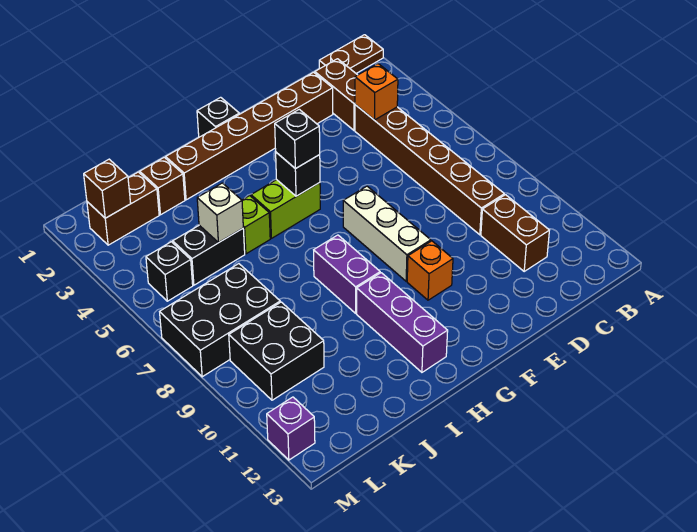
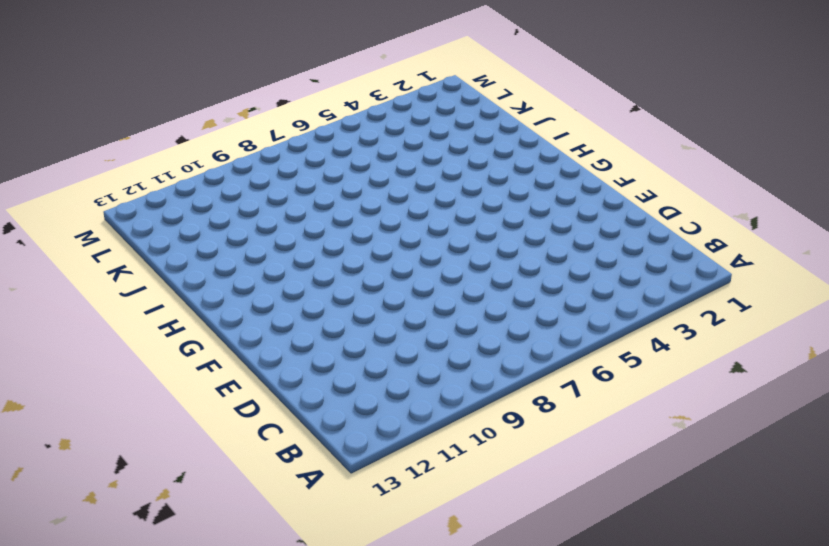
none -> brown 1x2 plate [319,35,383,73]
none -> brown 1x2 brick [315,59,357,130]
none -> brown 1x6 brick [355,105,504,235]

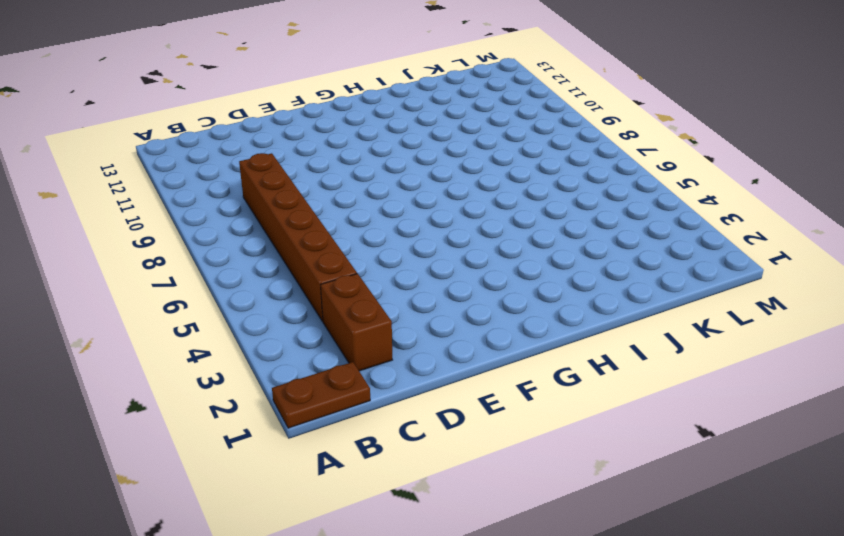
none -> brown 1x2 brick [481,195,549,271]
none -> brown 1x6 brick [166,72,333,200]
none -> white 1x3 brick [343,186,431,281]

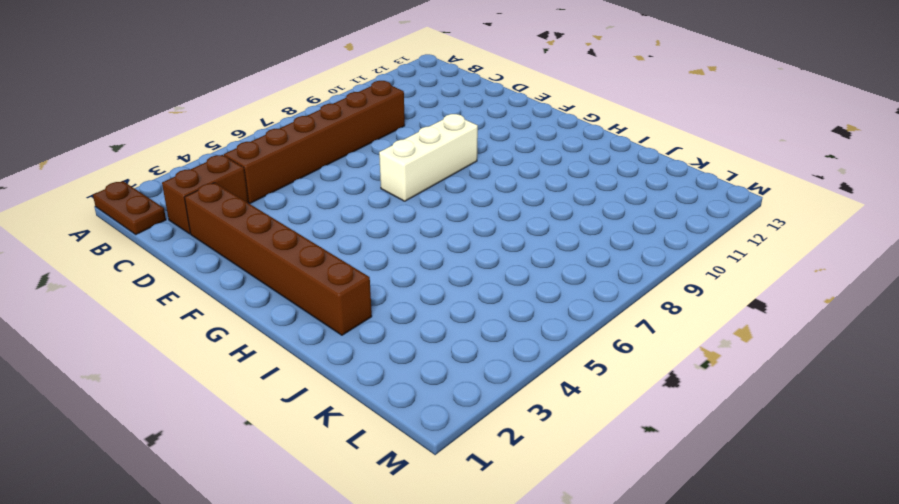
none -> brown 1x2 brick [481,195,549,271]
none -> orange 1x1 brick [407,241,453,300]
none -> black 1x1 brick [197,97,239,137]

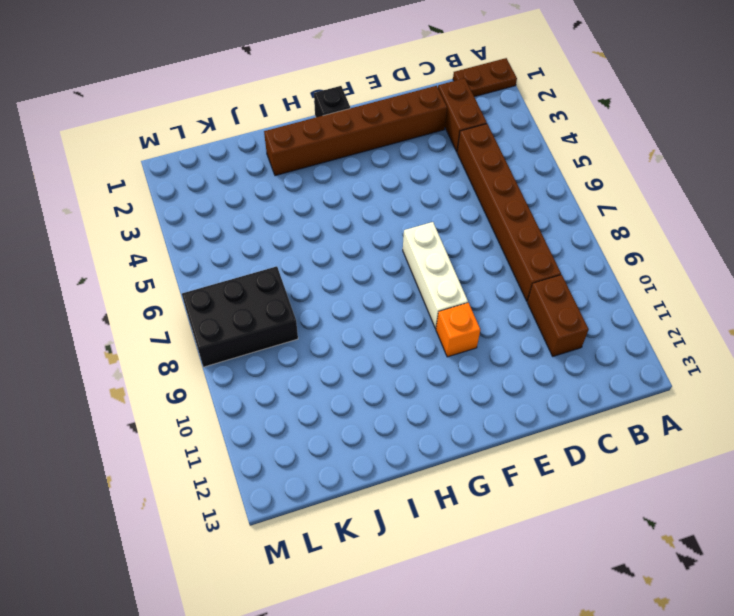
none -> lime 1x2 brick [251,180,320,238]
none -> purple 1x2 brick [314,235,380,313]
none -> purple 1x3 brick [357,273,448,372]

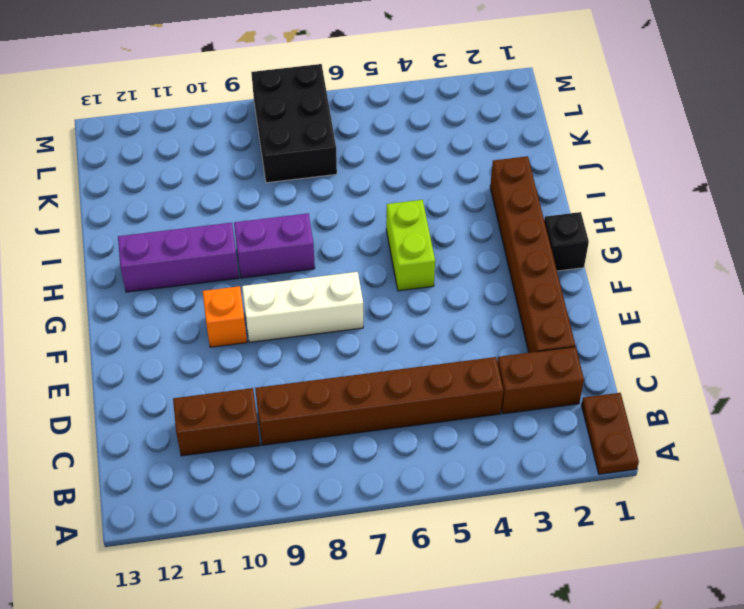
none -> lime 1x1 brick [242,196,270,254]
none -> brown 1x1 brick [140,157,185,215]
none -> black 1x2 brick [173,225,245,285]

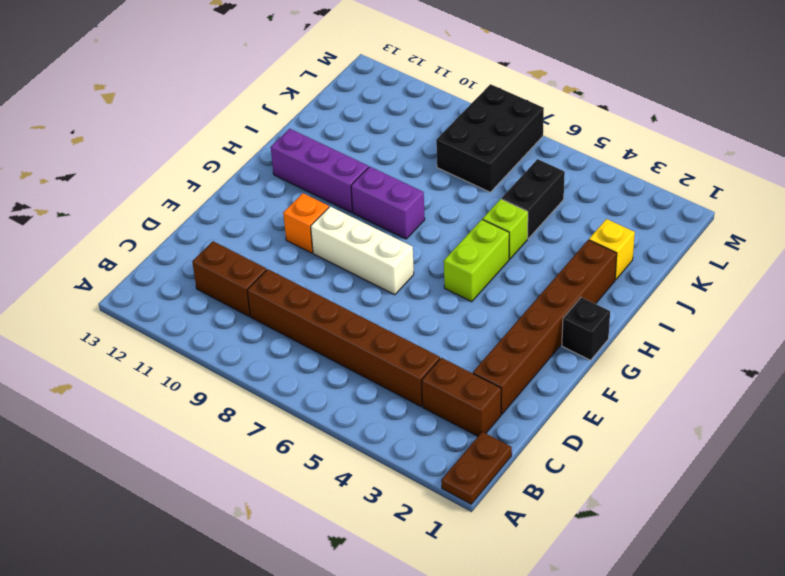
yellow 1x1 brick [589,219,635,280] -> brown 1x1 brick [140,157,185,215]
none -> brown 1x2 brick [87,172,159,245]
none -> black 2x2 brick [229,302,324,400]
none -> black 1x1 brick [146,242,193,301]

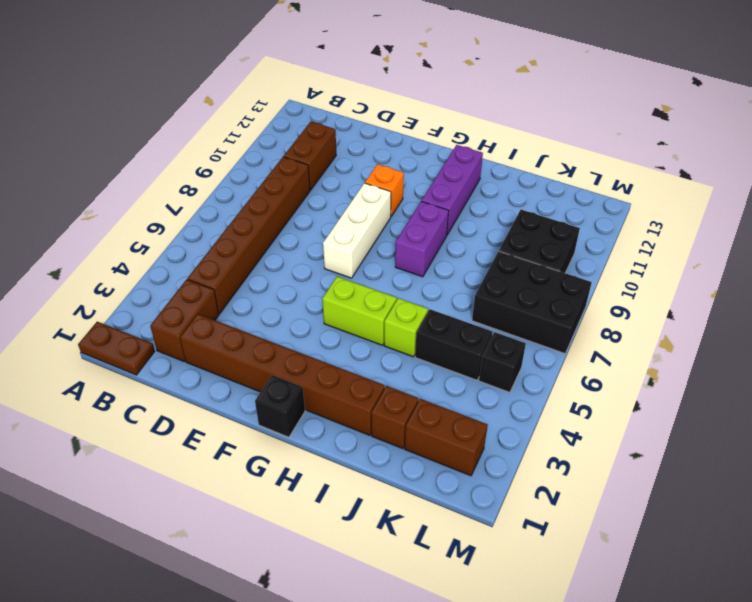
none -> purple 1x1 brick [267,397,315,460]
none -> orange 1x1 brick [355,64,398,120]
none -> black 1x1 brick [276,152,320,196]

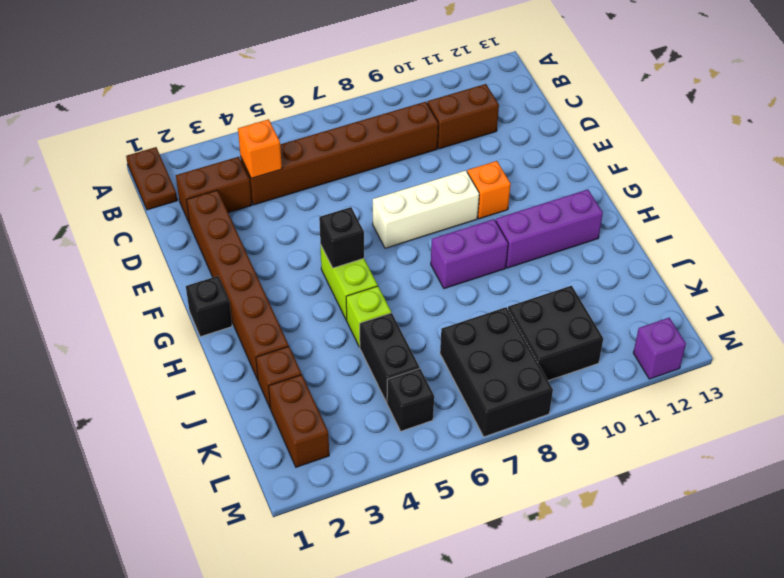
none -> white 1x1 brick [197,183,243,242]
none -> brown 1x1 brick [84,159,131,218]
none -> black 1x1 brick [275,109,320,169]

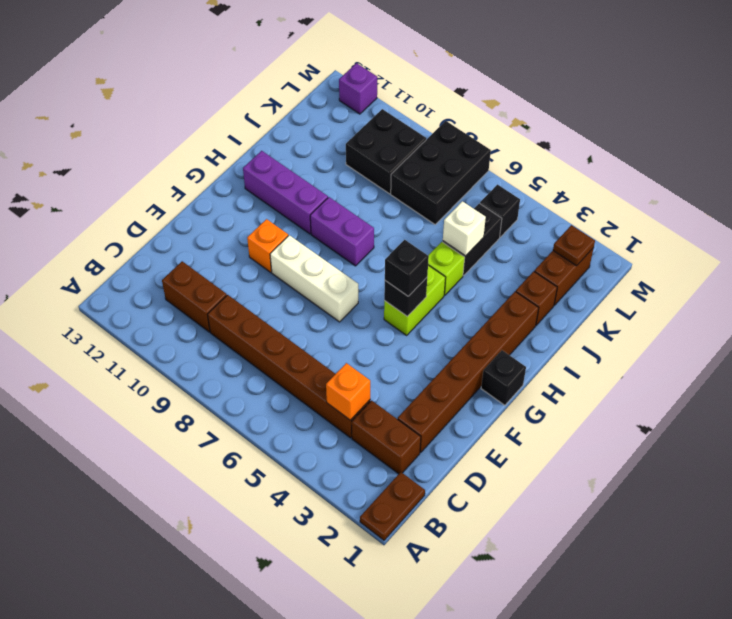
brown 1x1 plate [553,225,595,266] -> brown 1x1 brick [84,159,131,218]

